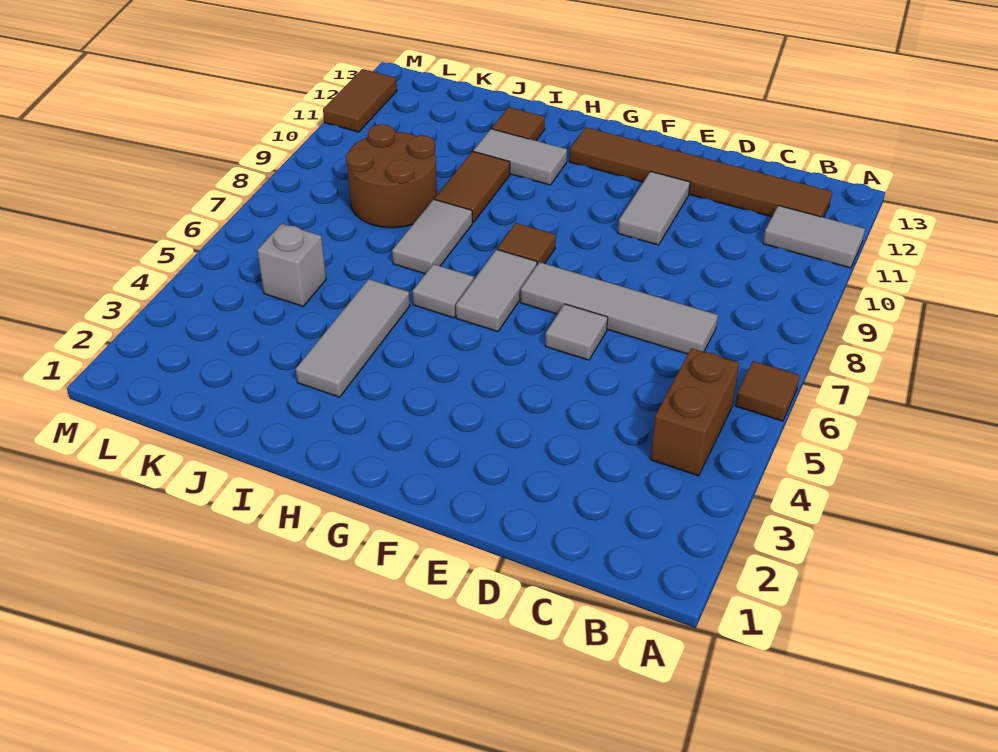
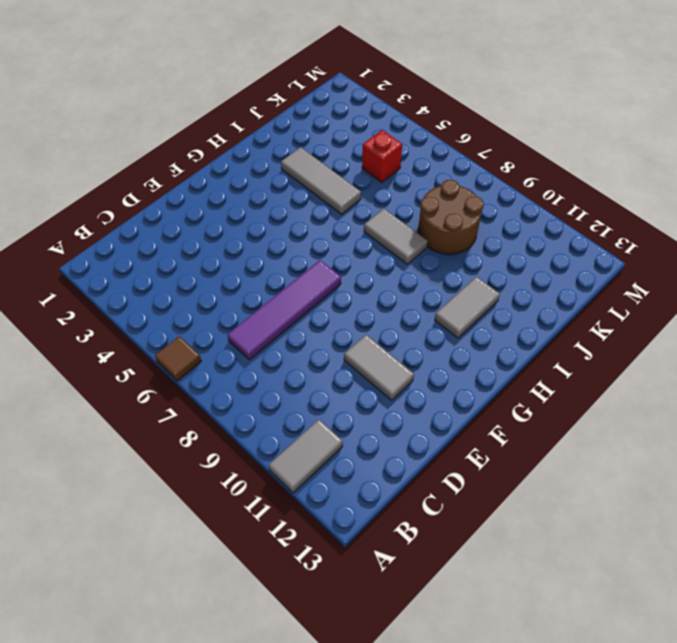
purple 1x4 tile [227,260,341,360] -> grey 1x4 tile [520,262,718,354]
red 1x1 brick [362,130,402,182] -> grey 1x1 brick [257,224,326,306]
none -> brown 1x2 brick [650,348,739,476]
none -> brown 1x6 tile [569,127,832,217]
none -> grey 1x1 tile [545,304,608,360]

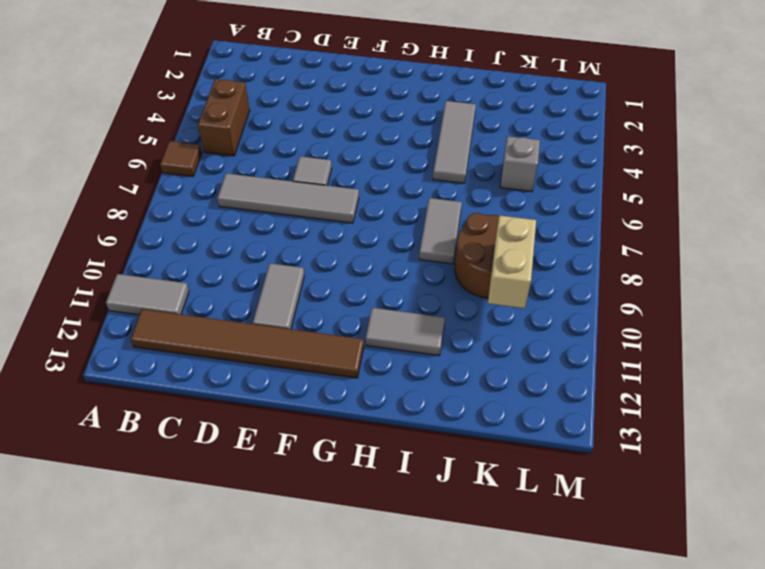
tan 1x2 brick [488,215,536,308] -> none
none -> grey 1x2 tile [456,249,537,332]
none -> brown 1x1 tile [497,223,556,264]
none -> grey 1x1 tile [412,264,474,318]

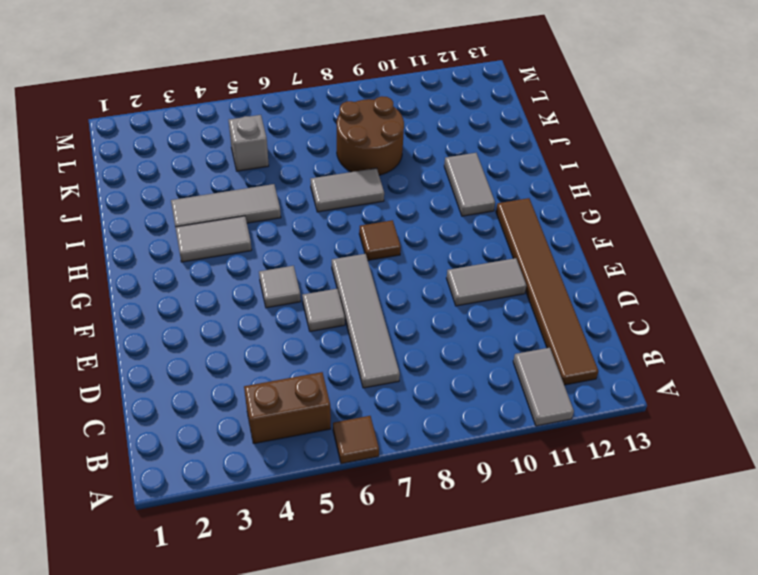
grey 1x1 tile [259,266,301,308] -> grey 1x1 tile moved to [412,264,474,318]
grey 1x2 tile [175,216,252,262] -> grey 1x2 tile moved to [456,249,537,332]
none -> brown 1x2 tile [434,151,510,223]
none -> brown 1x1 tile [492,107,545,141]
none -> brown 1x2 tile [323,69,397,132]

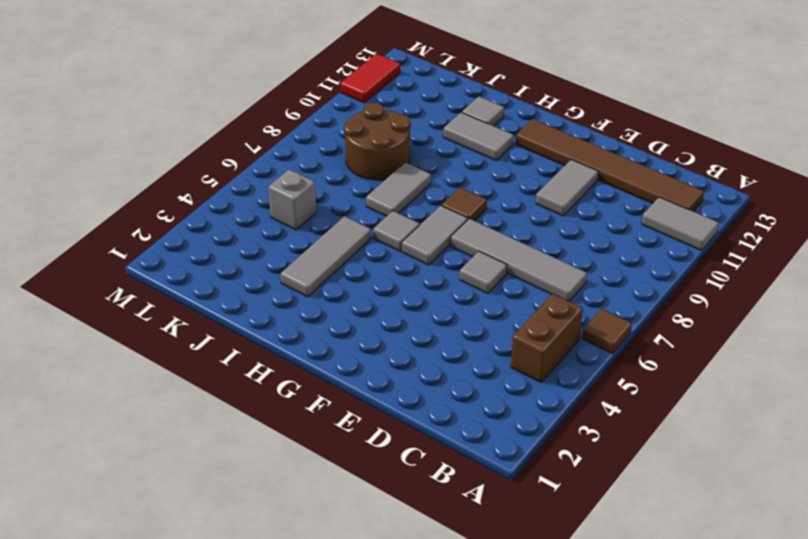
grey 1x1 tile [462,97,504,126] -> brown 1x1 tile [492,107,545,141]
red 1x2 tile [340,54,400,103] -> brown 1x2 tile [323,69,397,132]
none -> brown 1x2 tile [434,151,510,223]

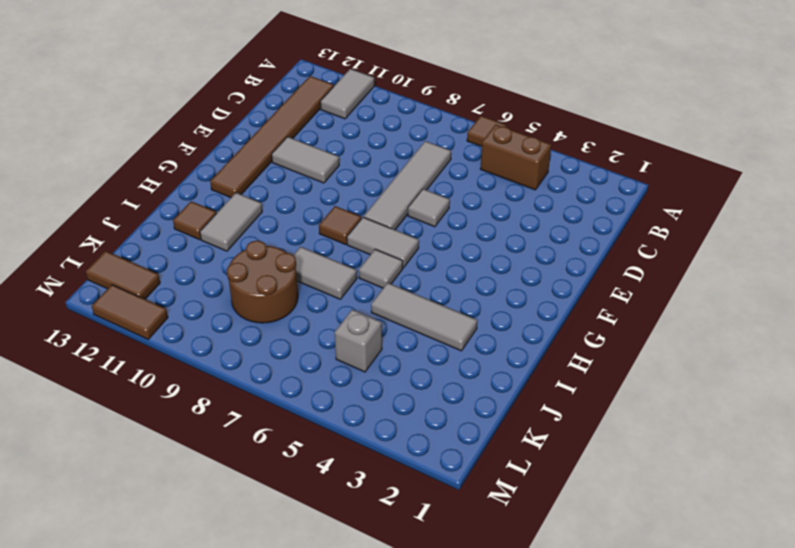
brown 1x2 tile [86,251,160,299] -> brown 1x2 tile moved to [434,151,510,223]

